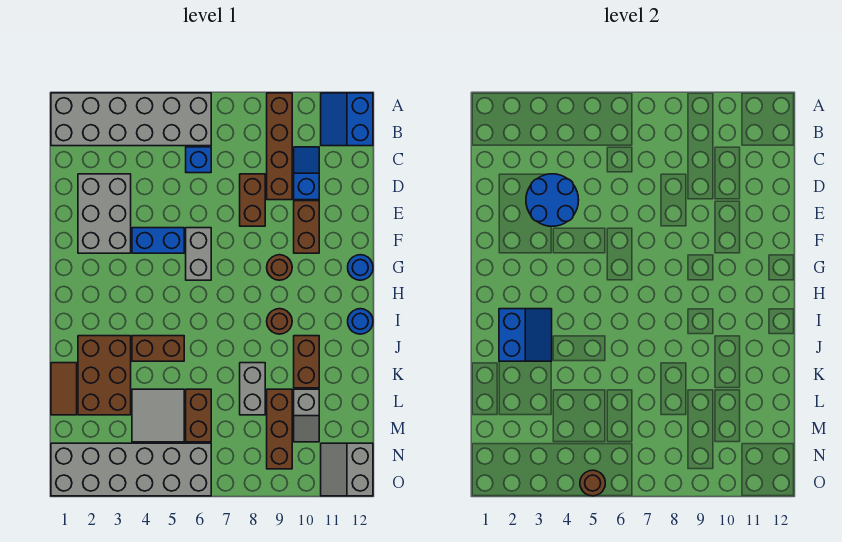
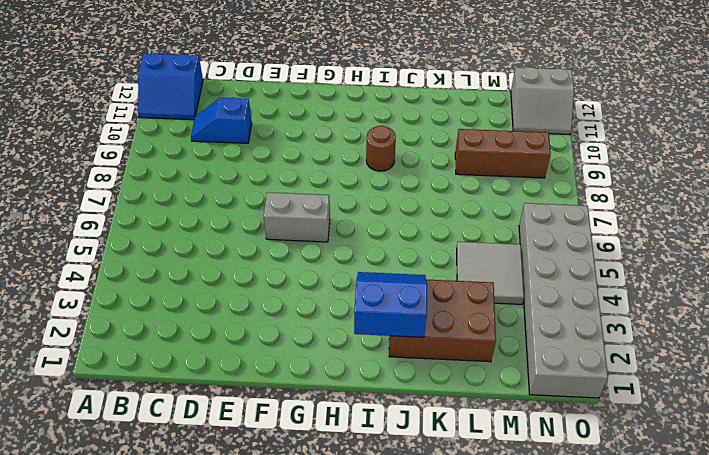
none -> grey 2x6 brick [51,93,211,146]
none -> brown 1x4 brick [267,93,292,200]
none -> blue 1x1 brick [186,147,211,173]

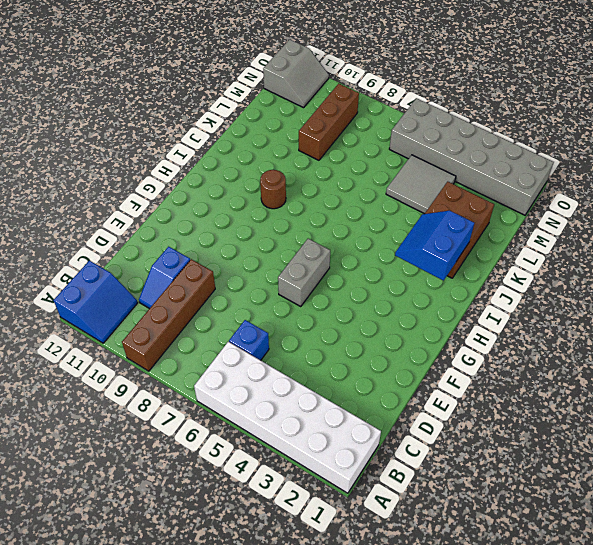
white 2x6 brick [194,342,381,493] -> grey 2x6 brick [51,93,211,146]
none -> grey 2x3 brick [78,174,131,253]
none -> brown 1x2 brick [240,174,265,226]
none -> brown 1x2 brick [294,201,319,253]

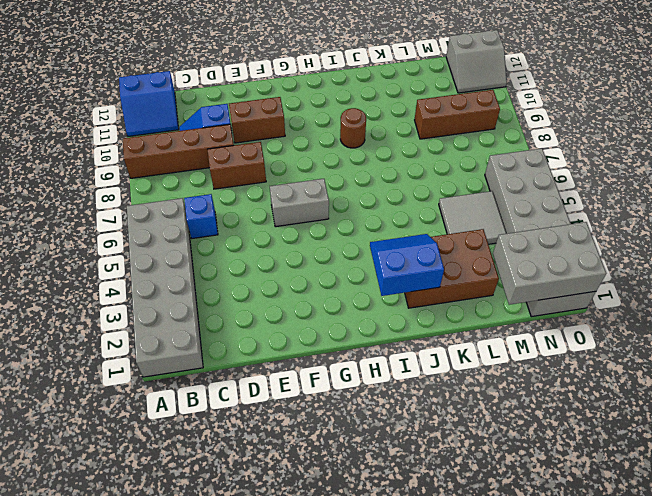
grey 2x3 brick [493,222,606,305] -> grey 2x3 brick moved to [78,174,131,253]
none -> blue 1x2 brick [132,228,184,253]
none -> brown 1x1 round brick [267,255,292,280]
none -> blue 1x1 round brick [348,255,373,280]

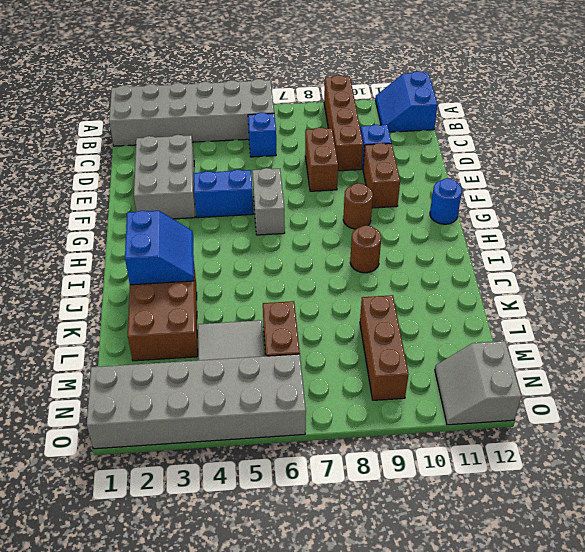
none -> blue 1x1 round brick [348,309,373,334]
none -> brown 1x2 brick [132,336,184,361]
none -> brown 1x2 brick [294,336,319,388]

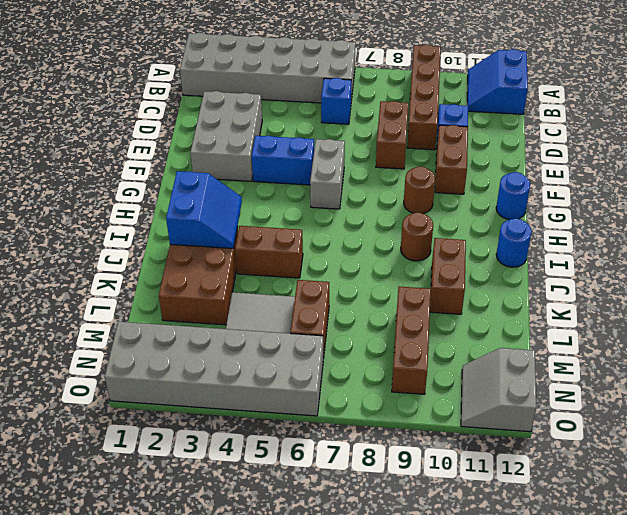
none -> brown 1x2 tile [51,363,77,415]
none -> grey 1x2 brick [240,363,265,415]
none -> grey 1x2 slope [294,389,319,442]

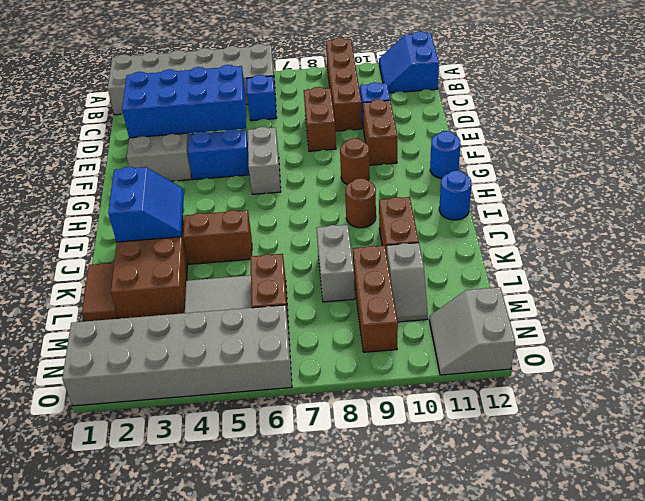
blue 2x4 brick [122,65,246,138] -> blue 2x2 round brick [526,174,579,226]
none -> brown 1x1 round brick [580,470,605,496]

